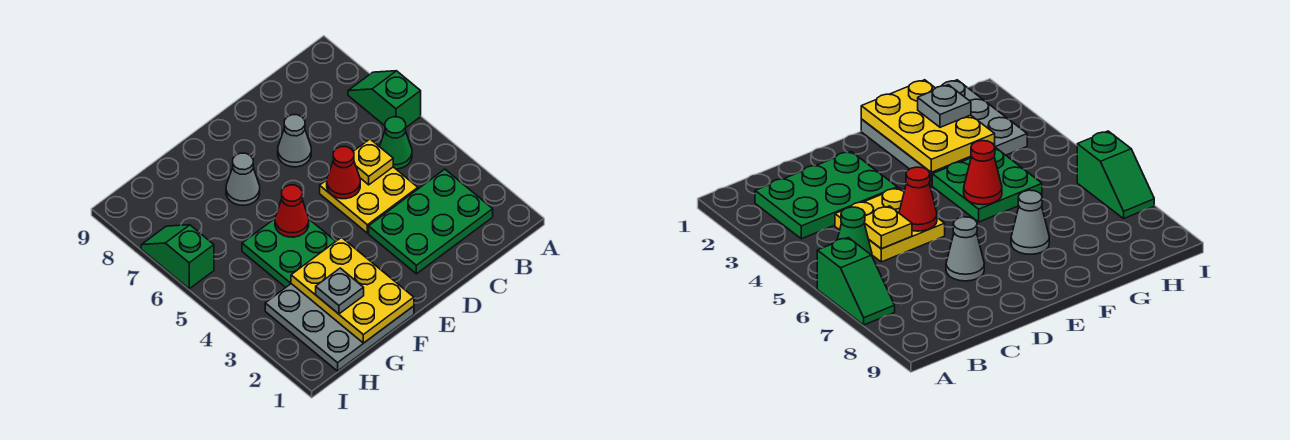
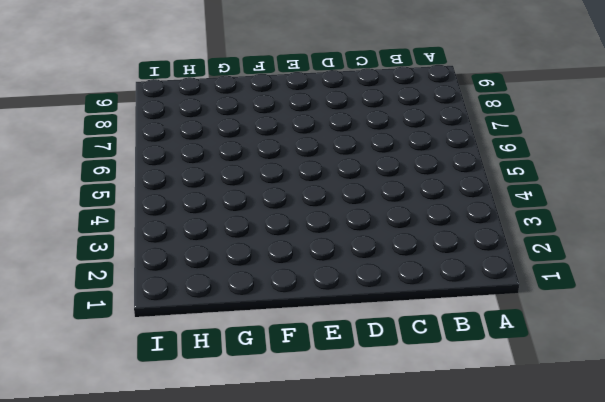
none -> green 1x2 slope [348,71,421,127]
none -> green 2x3 plate [369,169,493,274]
none -> green 1x1 cone [379,117,412,169]

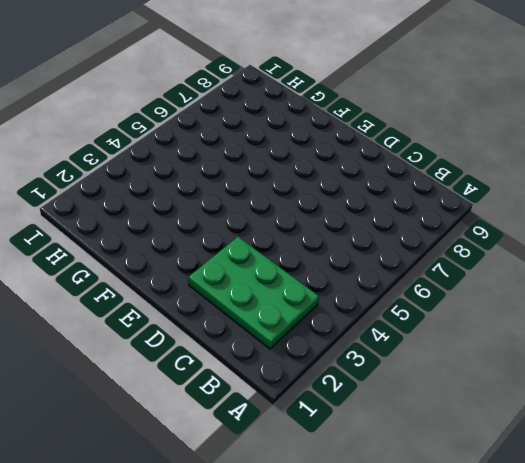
none -> green 1x2 slope [348,71,421,127]
none -> green 1x1 cone [379,117,412,169]
none -> yellow 2x2 plate [320,167,418,233]

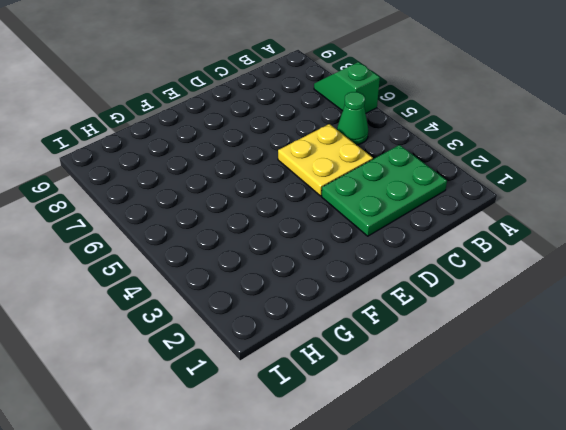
none -> grey 1x1 cone [278,115,311,167]
none -> grey 3x3 plate [265,284,414,371]
none -> green 2x2 plate [242,219,336,288]

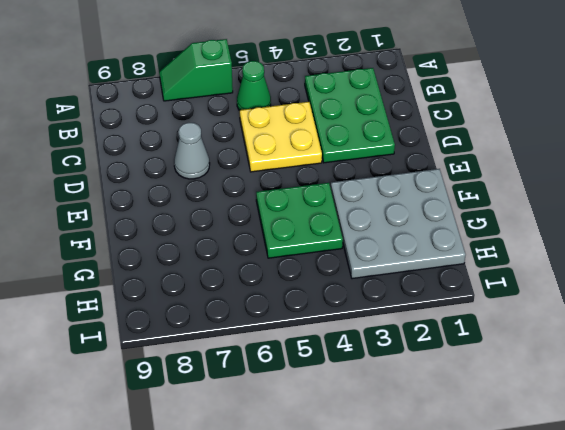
none -> grey 1x1 cone [226,153,260,205]
none -> green 1x2 slope [141,225,214,289]
none -> yellow 1x1 plate [353,139,393,185]

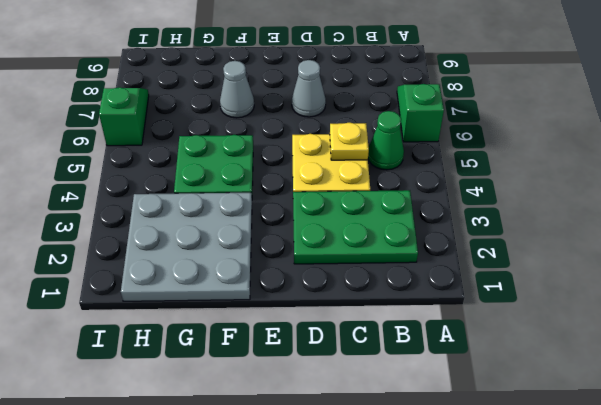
none -> red 1x1 cone [327,147,360,199]
none -> yellow 2x3 plate [291,237,414,343]
none -> red 1x1 cone [275,185,309,237]

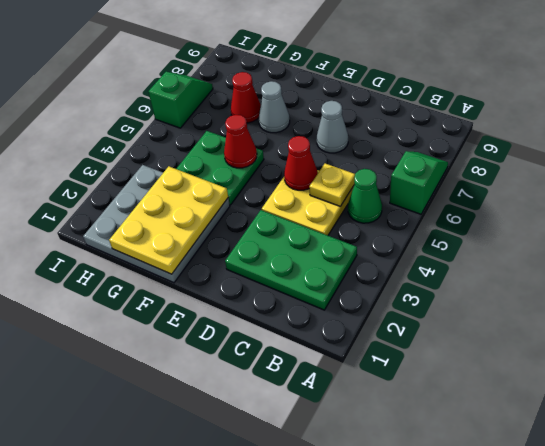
red 1x1 cone [231,72,261,123] -> none
none -> grey 1x1 plate [316,268,364,314]

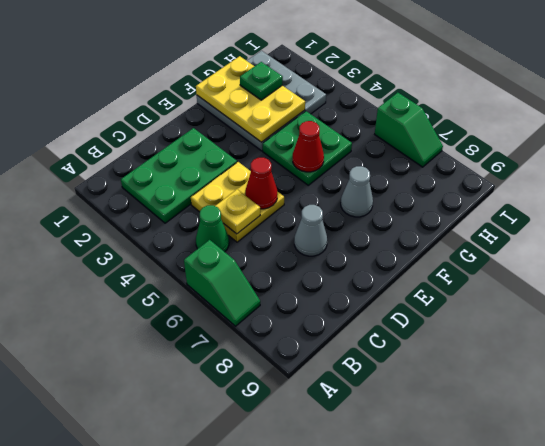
green 1x1 plate [240,62,283,100] -> grey 1x1 plate [316,268,364,314]

